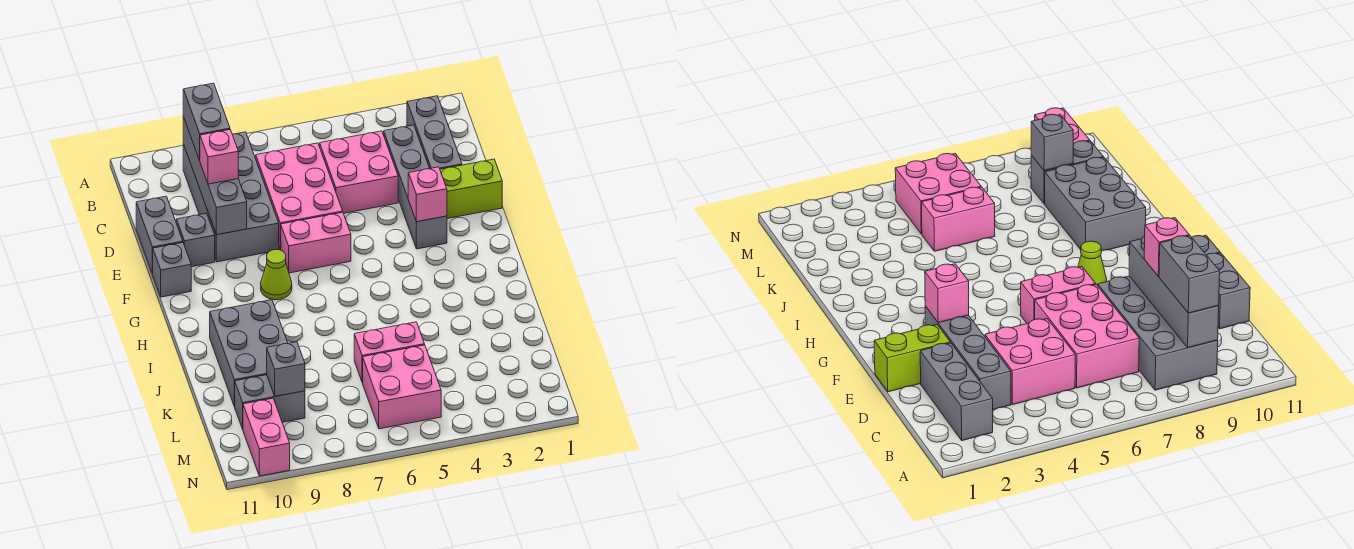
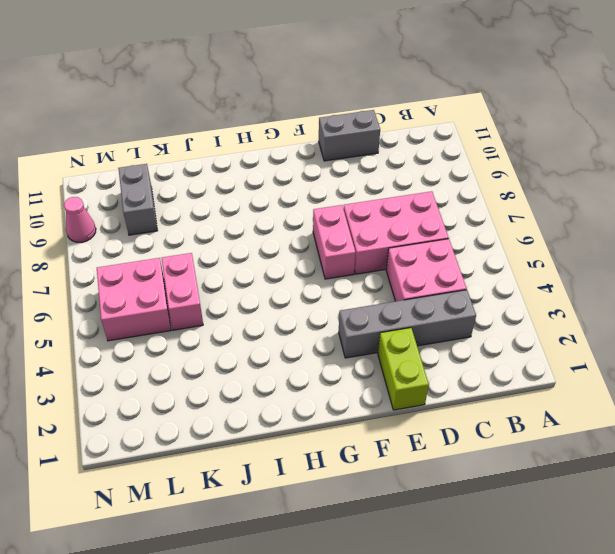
pink 1x1 cone [64,197,96,242] -> none
none -> grey 1x3 brick [407,96,462,169]
none -> grey 2x4 brick [183,132,279,262]
none -> grey 1x1 brick [176,213,215,267]

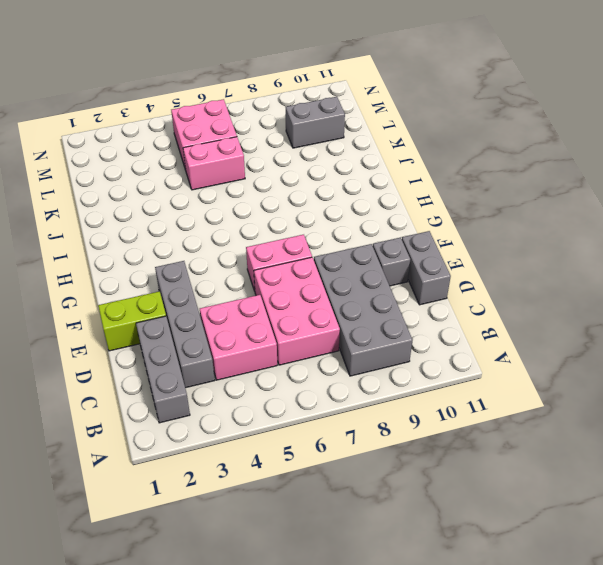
none -> grey 1x1 brick [153,243,191,297]
none -> lime 1x1 cone [261,250,292,300]
none -> grey 2x3 brick [210,300,288,406]

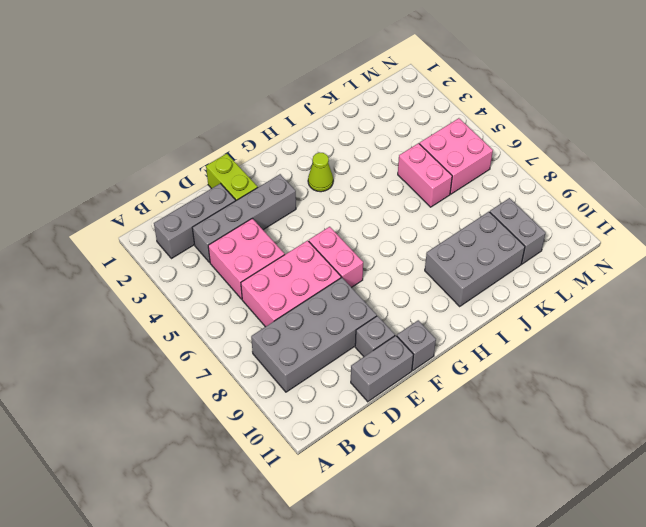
lime 1x1 cone [308,152,333,192] -> lime 1x1 cone moved to [261,250,292,300]
none -> pink 1x2 brick [243,398,290,476]
none -> grey 1x4 brick [183,117,247,235]
none -> pink 1x1 brick [408,167,447,222]

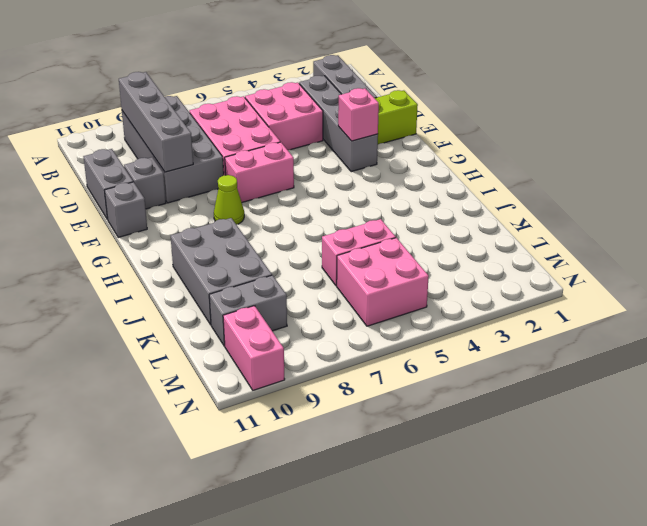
none -> grey 1x1 brick [267,342,305,396]
none -> grey 1x2 brick [183,83,230,161]
none -> pink 1x1 brick [200,130,238,184]

